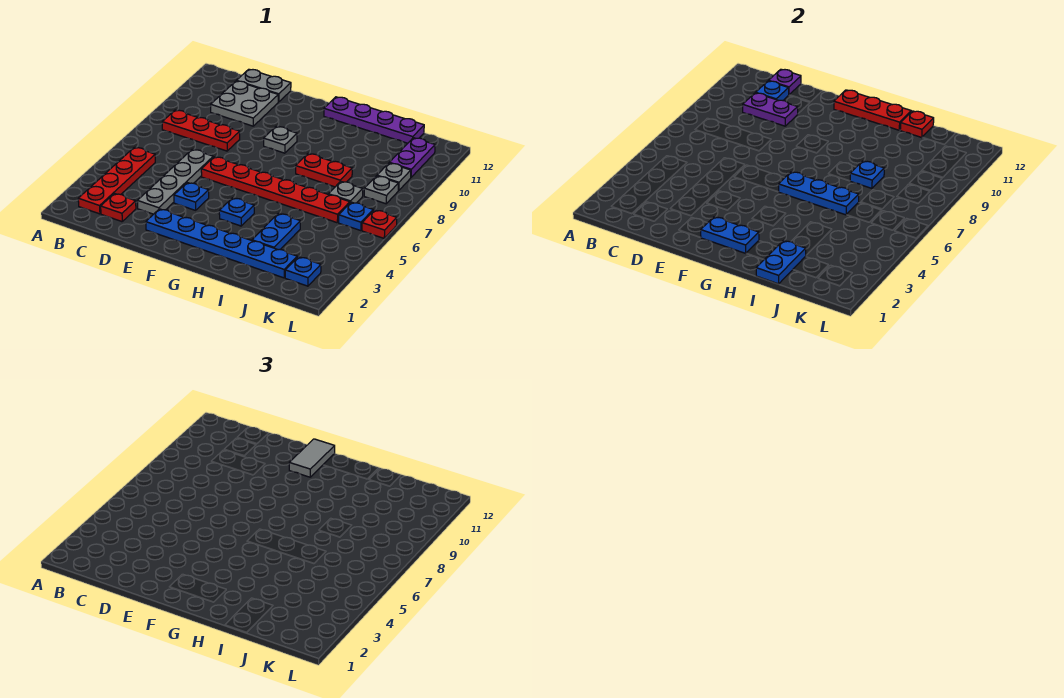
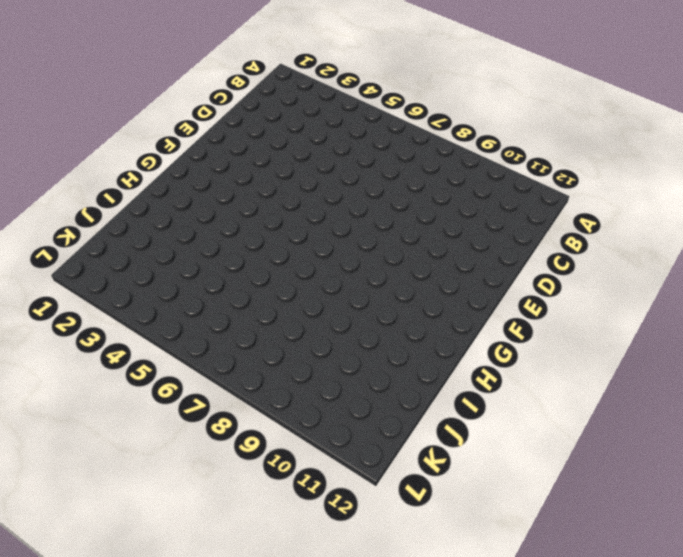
none -> red 1x4 plate [78,147,155,214]
none -> red 1x3 plate [162,110,240,151]
none -> red 1x1 plate [101,194,136,222]
none -> grey 2x2 plate [211,81,278,126]

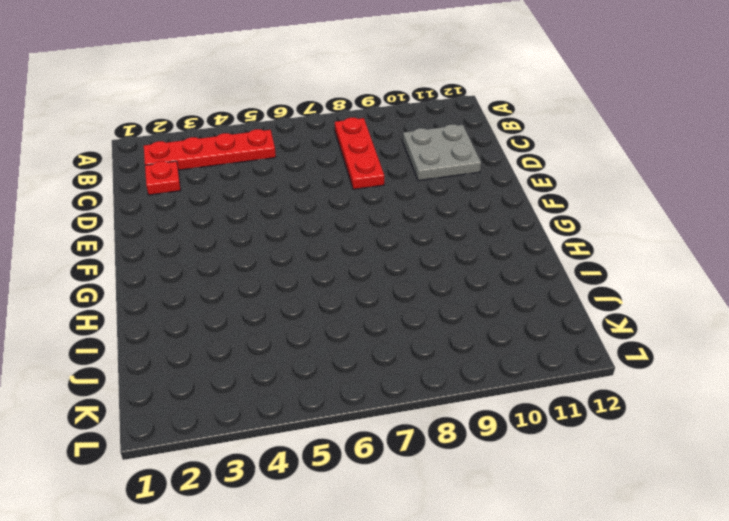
none -> grey 1x2 plate [237,69,291,102]
none -> grey 1x4 plate [137,149,213,214]
none -> blue 1x6 plate [146,209,297,278]
none -> blue 1x1 plate [174,183,209,210]

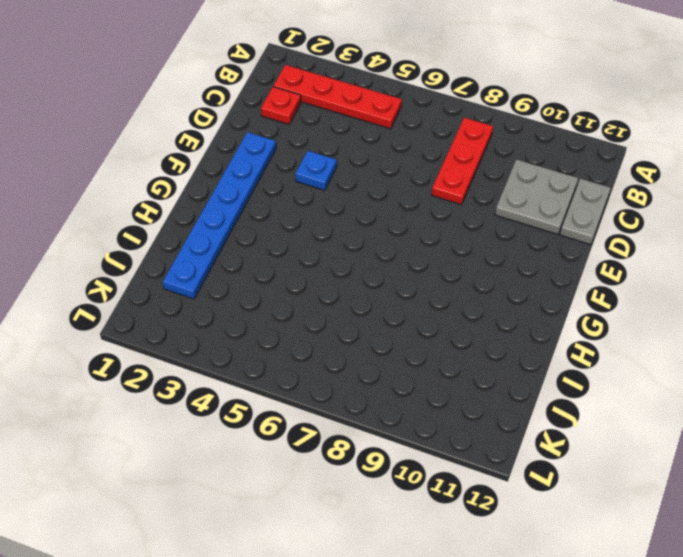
none -> grey 1x4 plate [137,149,213,214]
none -> red 1x6 plate [201,157,350,223]
none -> grey 1x1 plate [264,126,297,153]
none -> blue 1x1 plate [219,198,254,226]

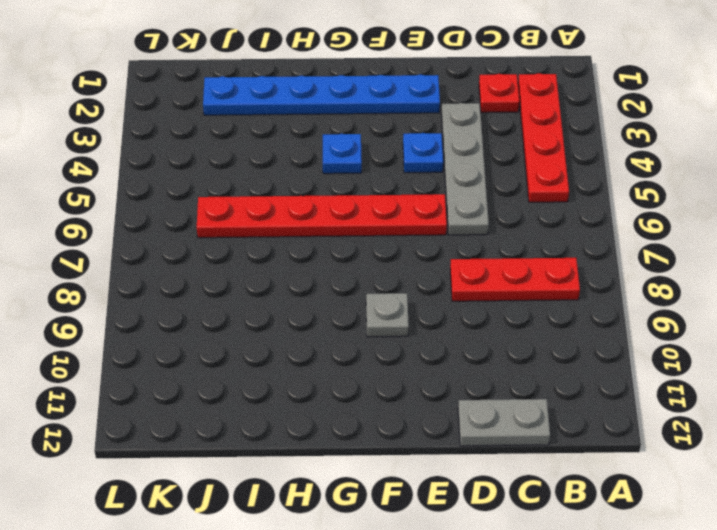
none -> grey 2x2 plate [211,81,278,126]
none -> purple 1x4 plate [324,97,424,143]
none -> red 1x2 plate [296,154,352,187]
none -> blue 1x2 plate [252,213,300,250]

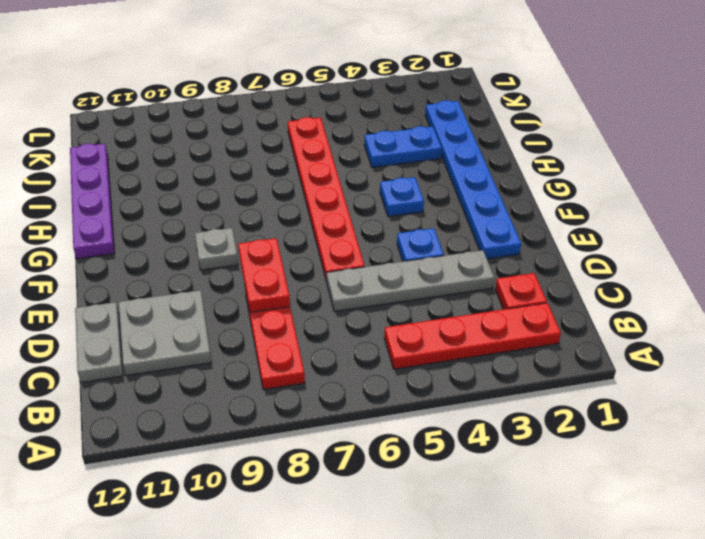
red 1x2 plate [238,238,290,312] -> red 1x2 plate moved to [296,154,352,187]
none -> grey 1x1 plate [328,181,363,203]
none -> blue 1x1 plate [285,257,321,286]
none -> blue 1x1 plate [339,202,373,231]
none -> grey 1x1 plate [364,176,399,204]

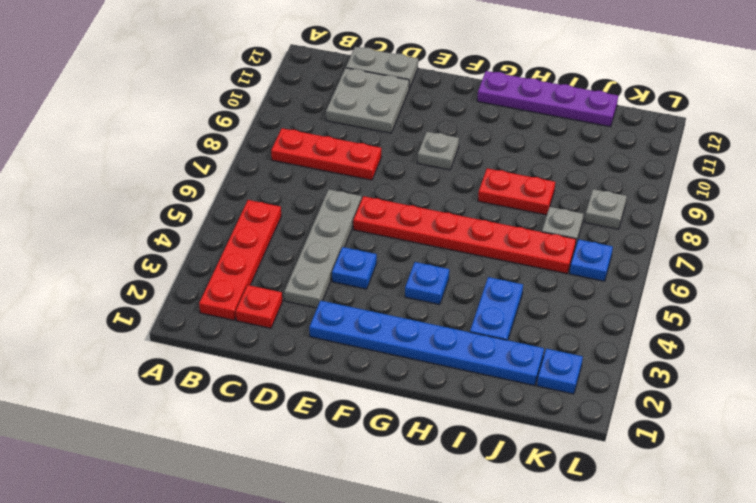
none -> grey 1x1 plate [377,163,411,190]
none -> purple 1x2 plate [389,138,435,177]
none -> red 1x1 plate [362,210,397,238]
none -> purple 1x2 plate [743,93,798,126]

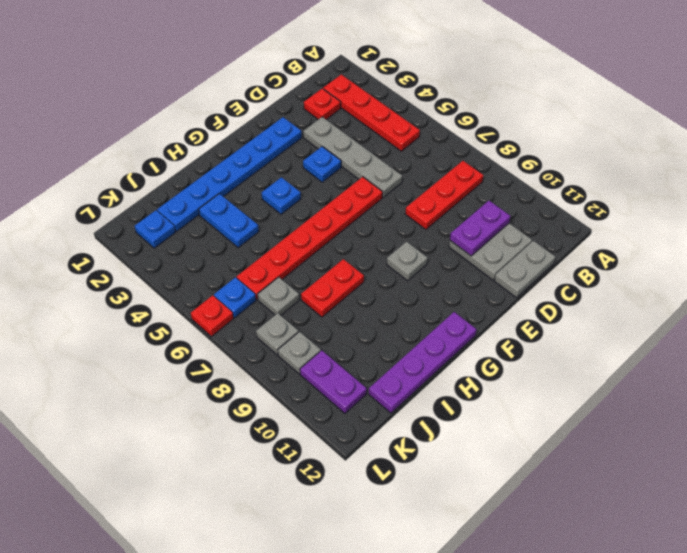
none -> blue 1x1 plate [756,81,789,101]
none -> purple 1x1 plate [769,69,801,95]
none -> blue 1x2 plate [701,217,759,253]
none -> red 1x3 plate [834,90,911,130]

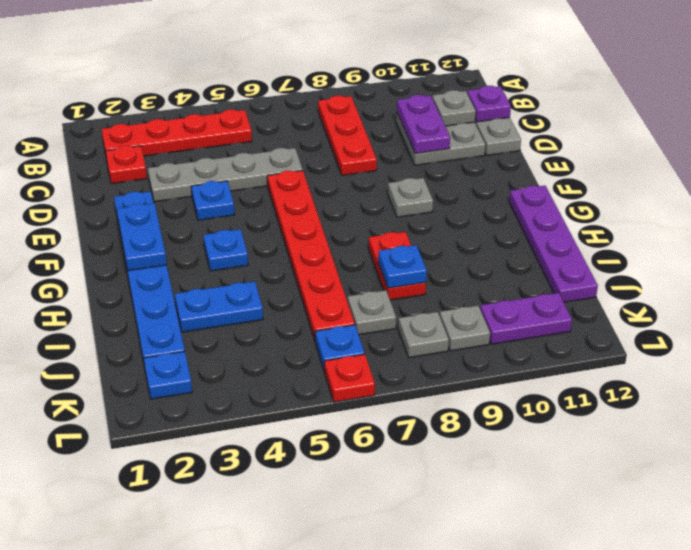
grey 1x1 plate [432,90,476,126] -> blue 1x1 plate [756,81,789,101]
none -> red 1x3 plate [834,90,911,130]
none -> blue 1x3 plate [779,172,859,215]
none -> blue 1x2 plate [756,241,806,284]
none -> red 1x1 plate [900,111,934,138]

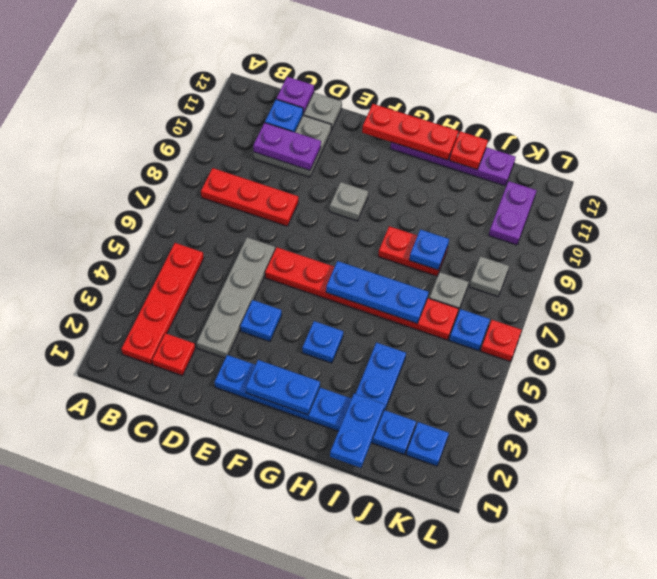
none -> grey 1x1 plate [377,163,411,190]
none -> grey 1x2 tile [289,439,335,477]

